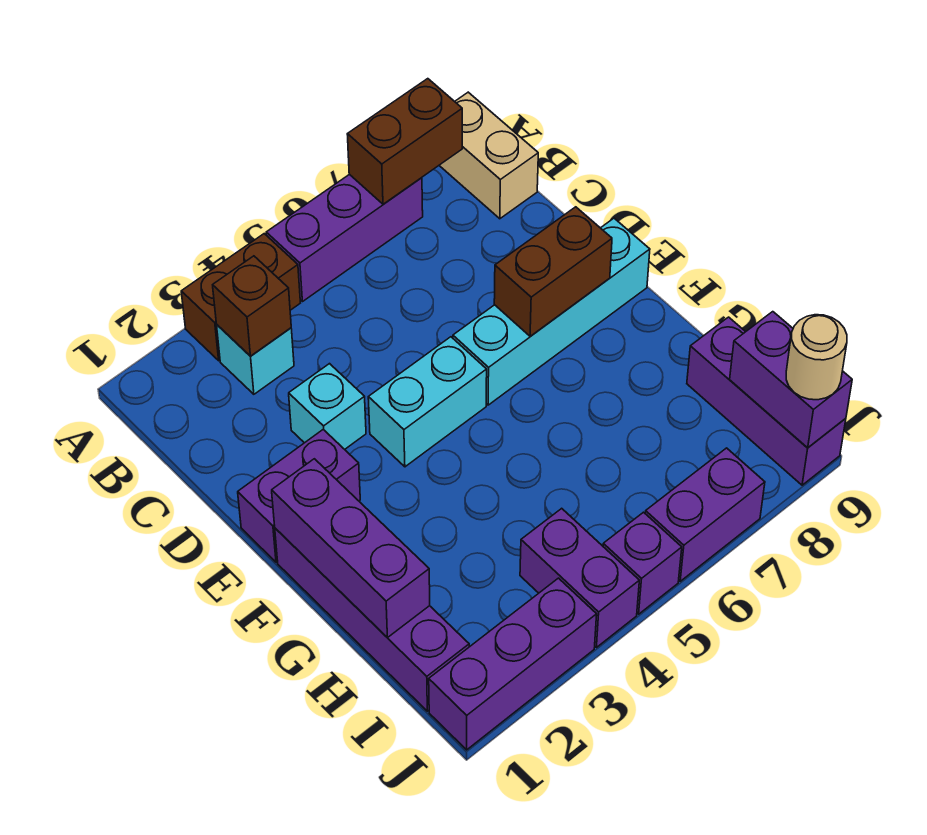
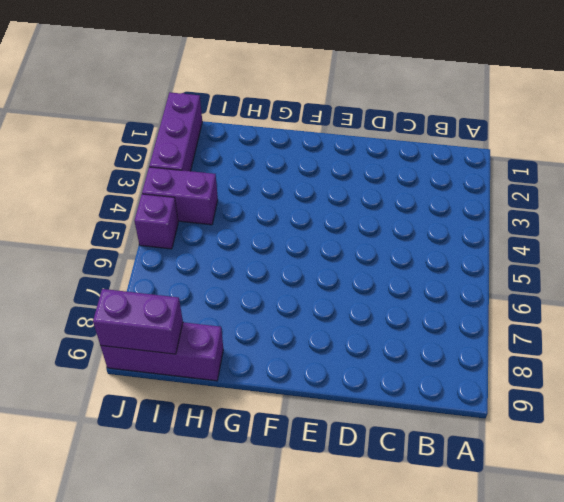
none -> brown 1x2 brick [181,234,300,361]
none -> purple 1x3 brick [266,174,423,302]
none -> tan 1x2 brick [439,92,538,219]

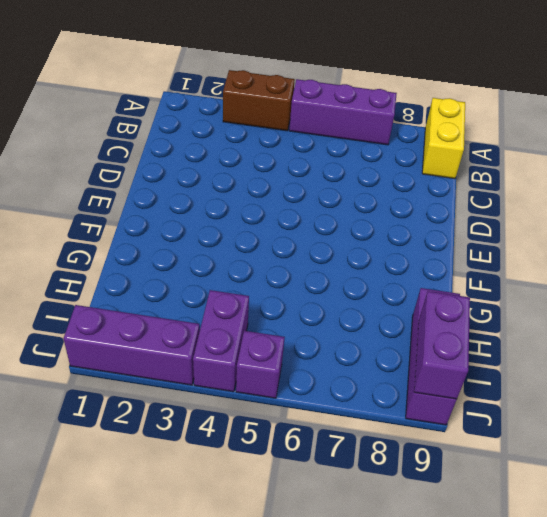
yellow 1x2 brick [422,98,465,179] -> tan 1x2 brick [439,92,538,219]
none -> cyan 1x1 brick [217,325,294,394]
none -> cyan 1x1 brick [289,364,366,449]
none -> purple 1x2 brick [238,430,360,562]

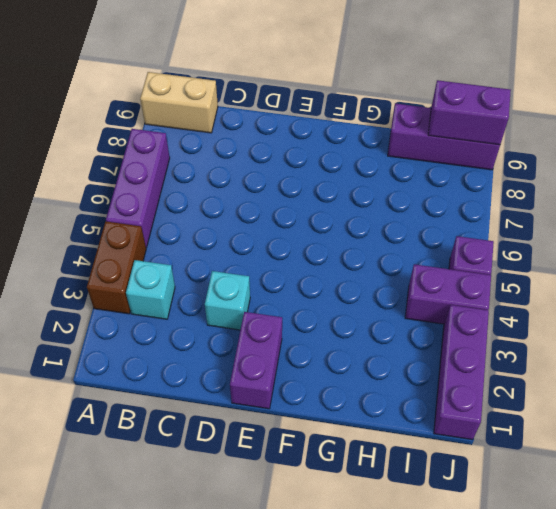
none -> cyan 1x2 brick [368,337,487,467]
none -> cyan 1x4 brick [453,218,650,405]
none -> purple 1x4 brick [275,528,469,711]

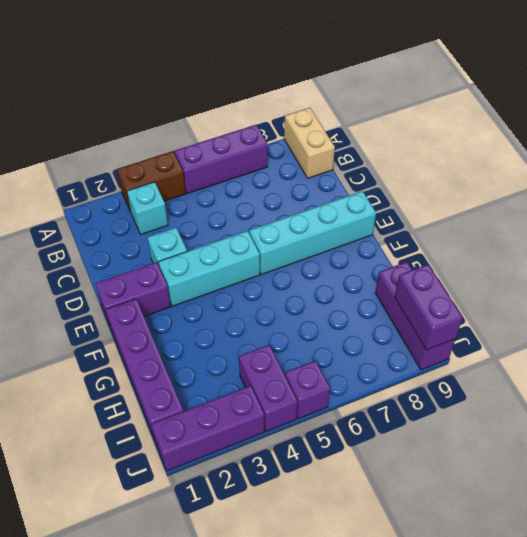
cyan 1x3 brick [159,231,260,306] -> cyan 1x2 brick [368,337,487,467]
none -> purple 1x2 brick [645,448,765,581]
none -> brown 1x2 brick [347,79,462,204]
none -> brown 1x1 brick [213,256,291,356]

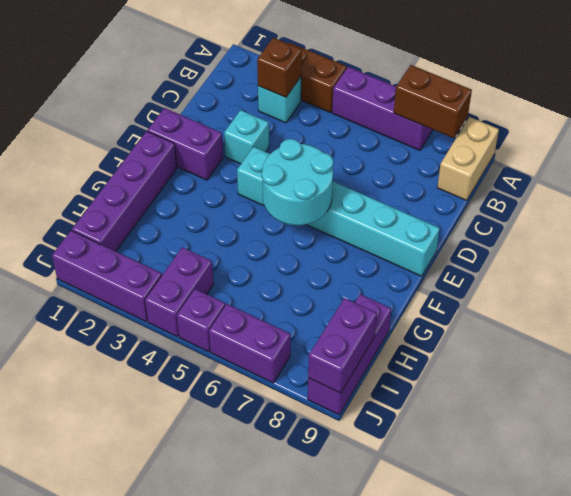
cyan 2x2 round brick [262,139,333,225] -> none
none -> brown 1x2 brick [494,207,612,336]
none -> purple 1x3 brick [272,459,430,638]
none -> tan 1x1 round brick [786,315,847,400]

